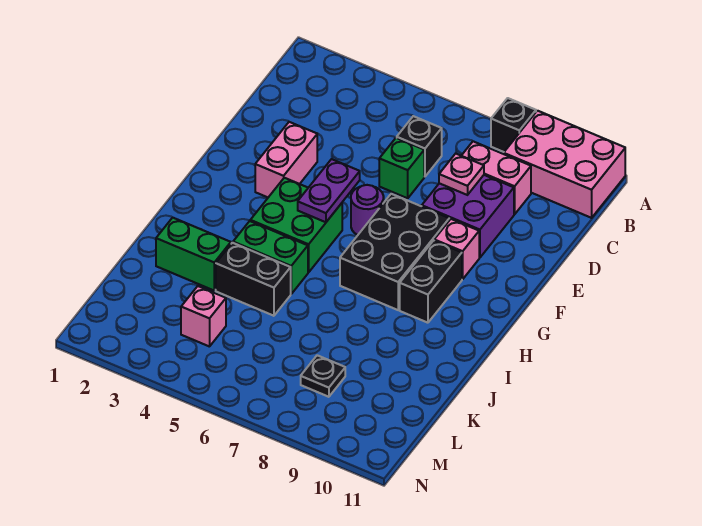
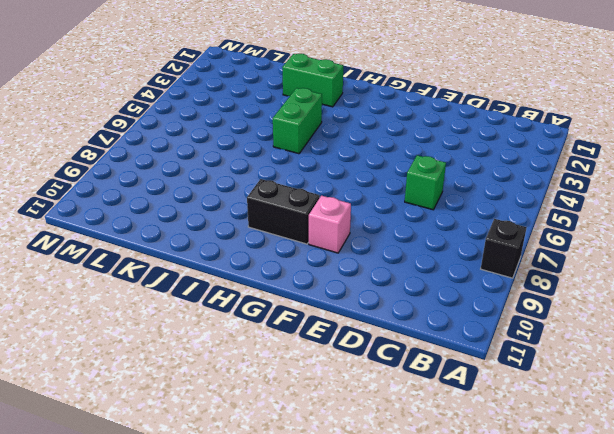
green 1x2 brick [282,54,343,107] -> green 1x2 brick turned to [156,218,231,290]
none -> pink 2x3 brick [504,111,625,218]
none -> black 1x1 brick [397,116,442,177]
none -> pink 1x2 brick [461,141,531,214]

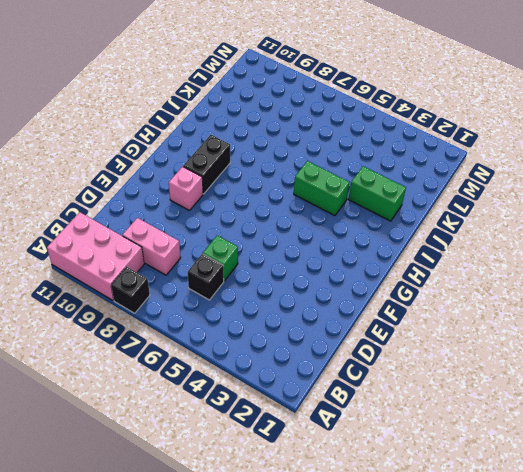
none -> purple 2x2 brick [422,175,514,258]
none -> pink 1x2 brick [255,122,317,197]
none -> purple 1x1 round brick [351,185,384,235]

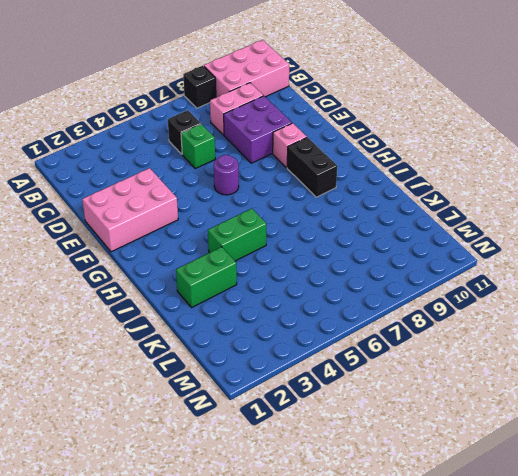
pink 2x3 brick [82,168,178,252] -> pink 1x2 brick [255,122,317,197]
none -> black 2x3 brick [340,194,449,310]
none -> green 2x2 brick [250,178,342,272]
none -> black 1x2 brick [216,243,291,316]

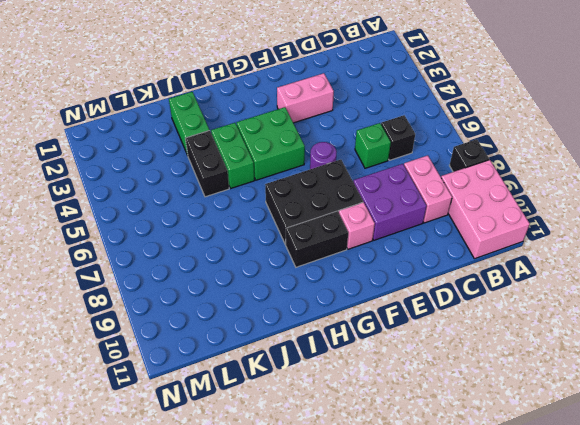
none -> pink 1x1 brick [181,286,226,347]
none -> black 1x1 plate [301,355,345,397]
none -> pink 1x1 plate [439,154,484,195]

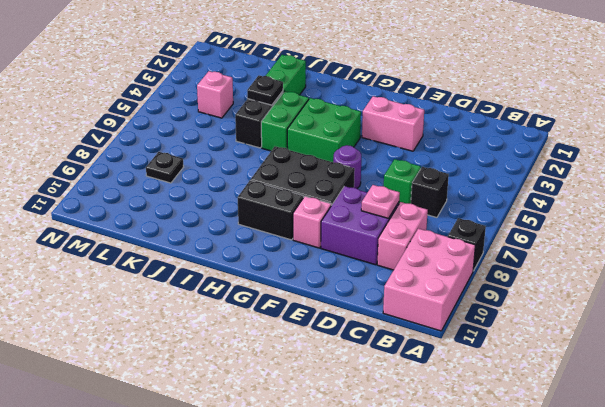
black 1x1 plate [247,76,283,105] -> none
none -> purple 1x2 plate [298,159,360,222]

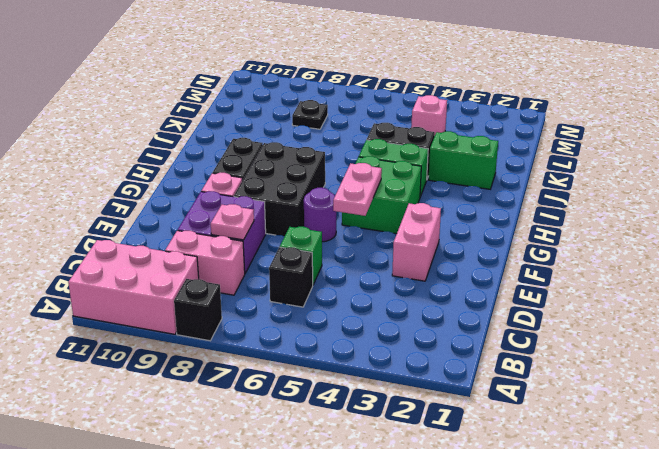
pink 1x2 plate [333,163,382,216] -> purple 1x2 plate [298,159,360,222]

